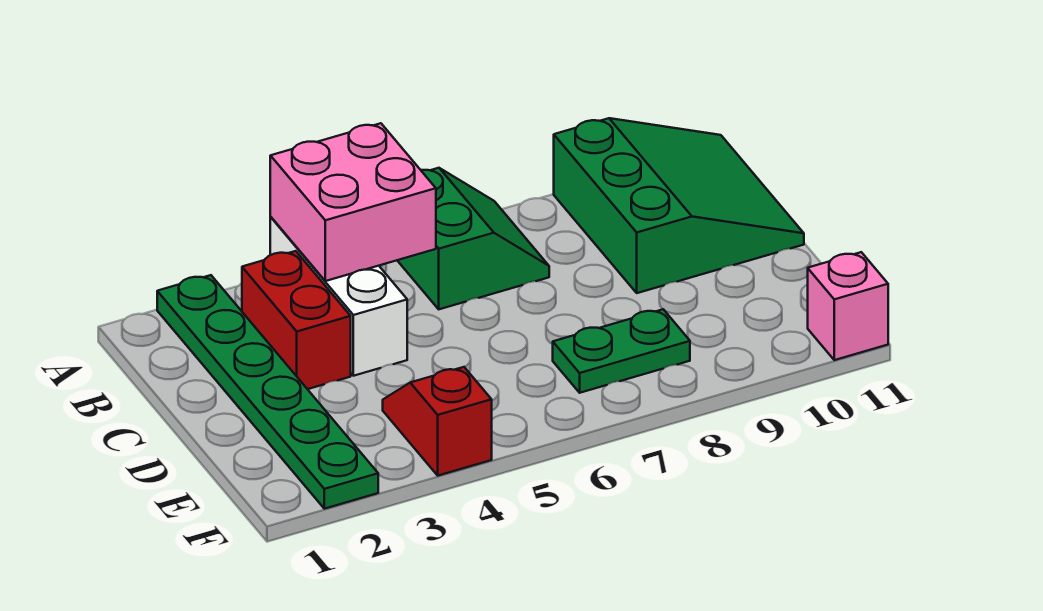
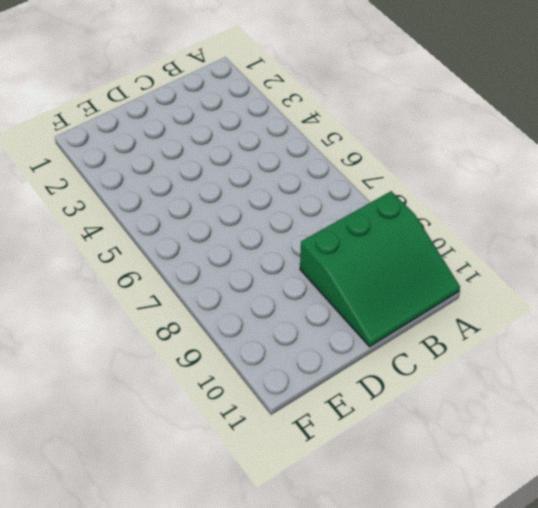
none -> green 1x6 plate [157,275,378,509]
none -> white 1x3 brick [270,217,407,376]

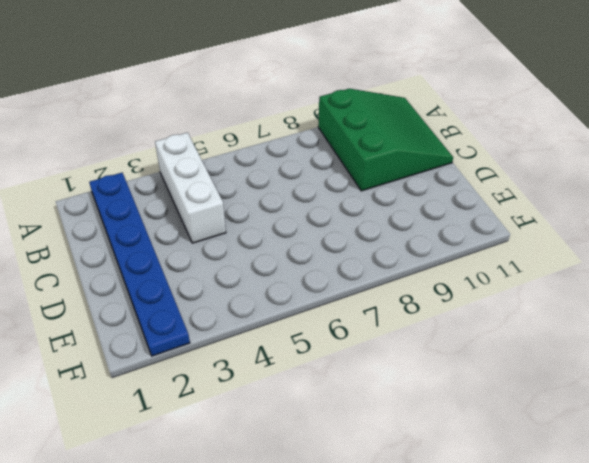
blue 1x6 plate [89,173,190,356] -> green 1x6 plate [157,275,378,509]
none -> green 2x2 slope [397,168,549,309]
none -> red 1x2 brick [242,251,351,389]

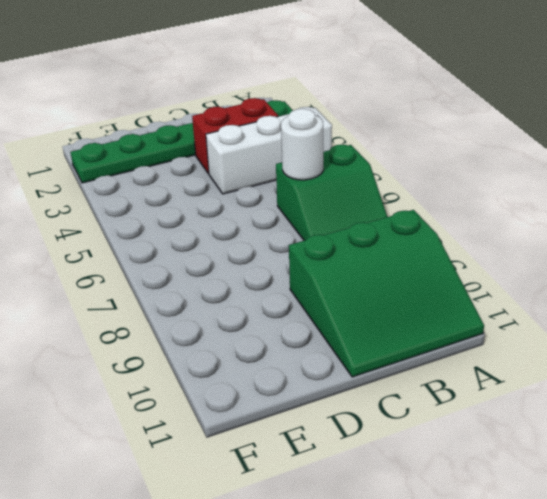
white 1x1 round brick [281,109,323,180] -> none
none -> red 1x2 slope [383,367,492,476]
none -> green 1x2 plate [553,309,690,393]

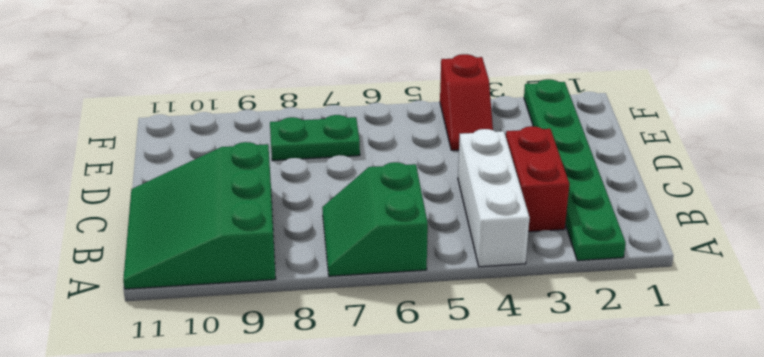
none -> pink 1x1 brick [808,252,888,360]
none -> pink 2x2 brick [270,123,436,281]

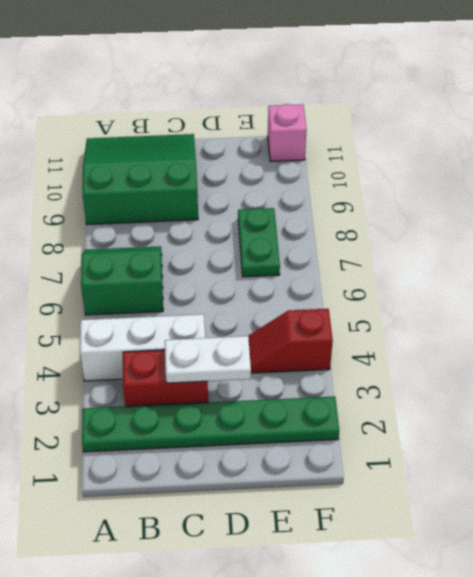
white 1x2 plate [165,336,251,383] -> none
none -> pink 2x2 brick [270,123,436,281]

